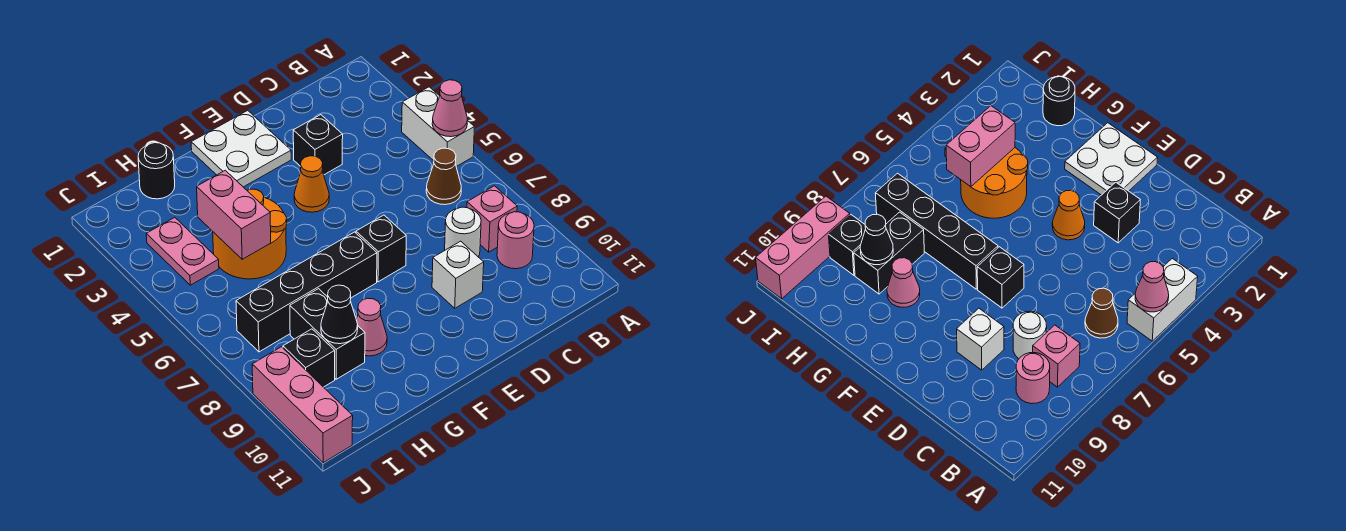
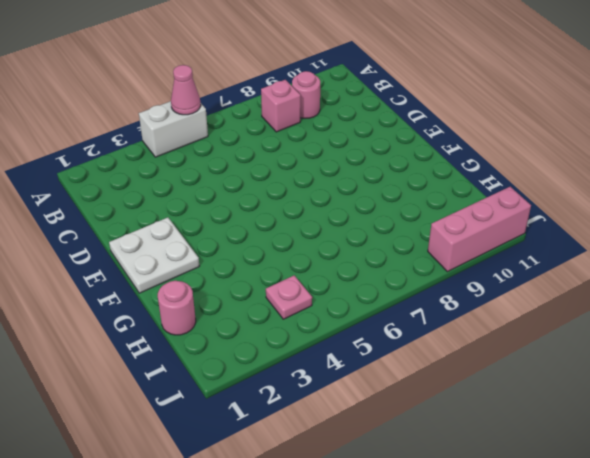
pink 1x1 round brick [158,281,196,335] -> black 1x1 round brick [138,143,175,199]
pink 1x1 plate [266,276,312,319] -> pink 1x2 plate [146,217,219,285]
none -> brown 1x1 cone [426,148,461,205]
none -> white 1x1 round brick [445,207,481,256]
none -> black 1x1 brick [293,115,343,175]

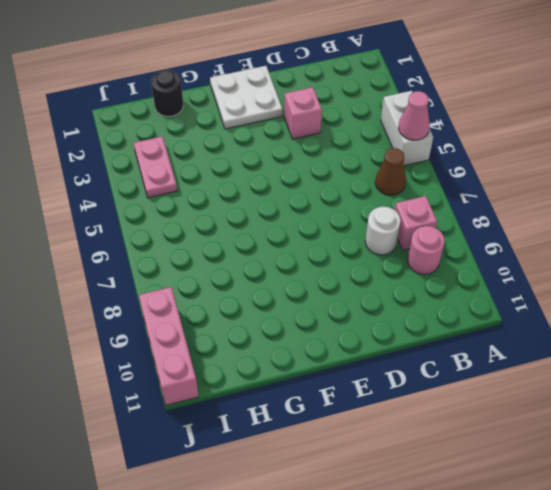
pink 1x1 brick [284,87,322,139] -> black 1x1 brick [293,115,343,175]
none -> white 1x1 brick [432,241,484,308]
none -> orange 1x1 cone [294,156,329,212]
none -> black 1x1 brick [356,215,406,282]

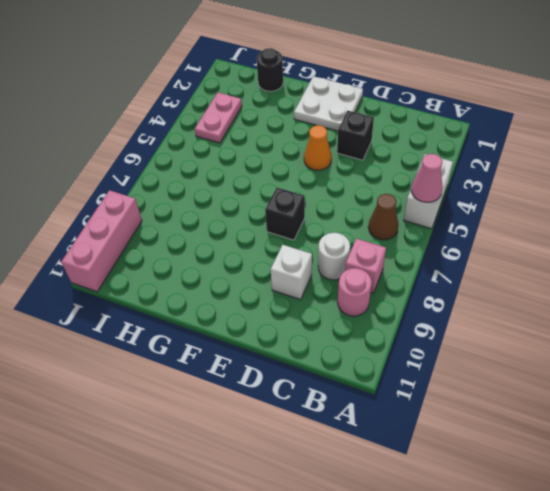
none -> black 1x4 brick [236,232,377,352]
none -> orange 2x2 round brick [213,189,287,279]
none -> pink 1x1 cone [356,298,387,356]

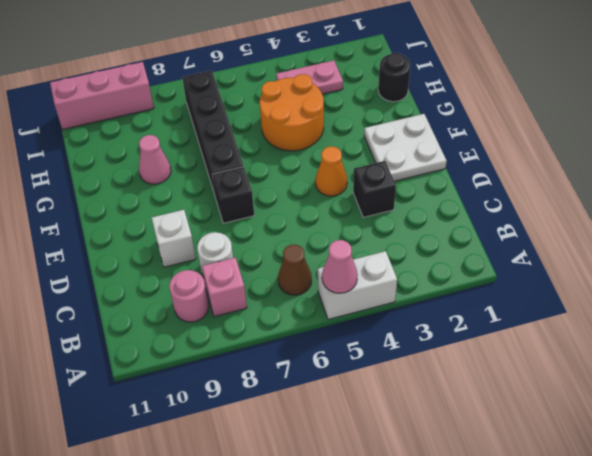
none -> black 1x2 brick [290,289,365,379]
none -> black 1x1 brick [283,329,335,387]
none -> pink 1x2 brick [197,170,271,259]

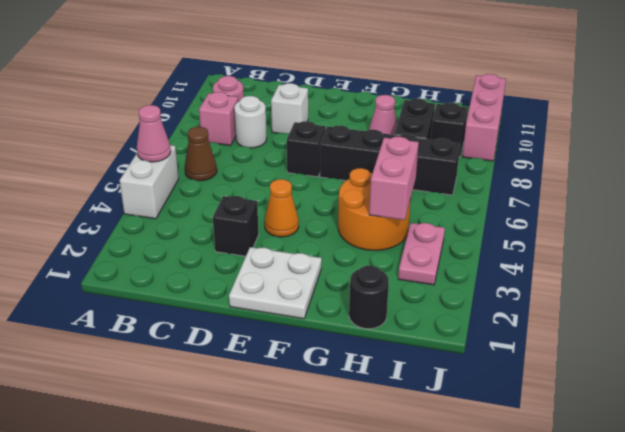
none -> black 1x1 cone [321,285,358,344]

